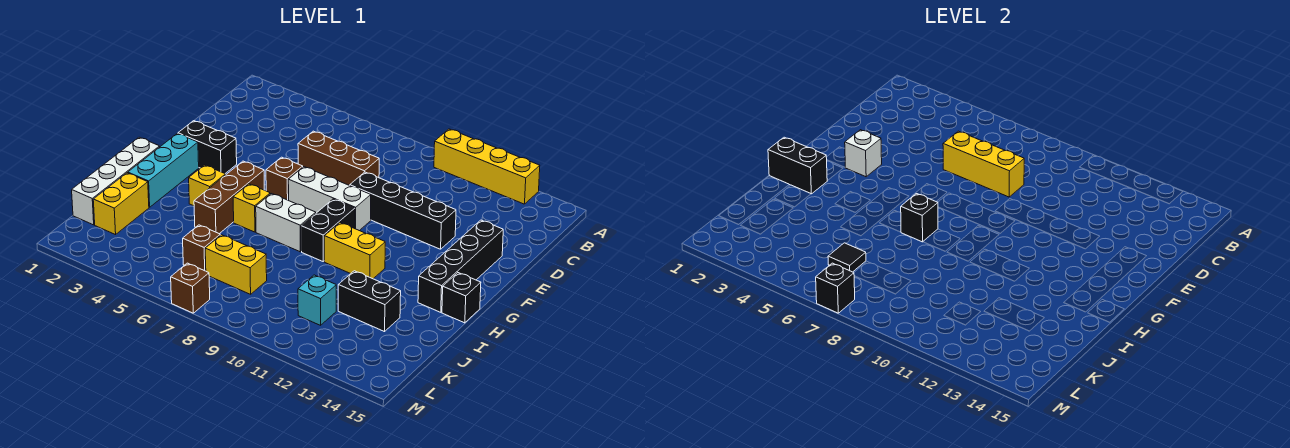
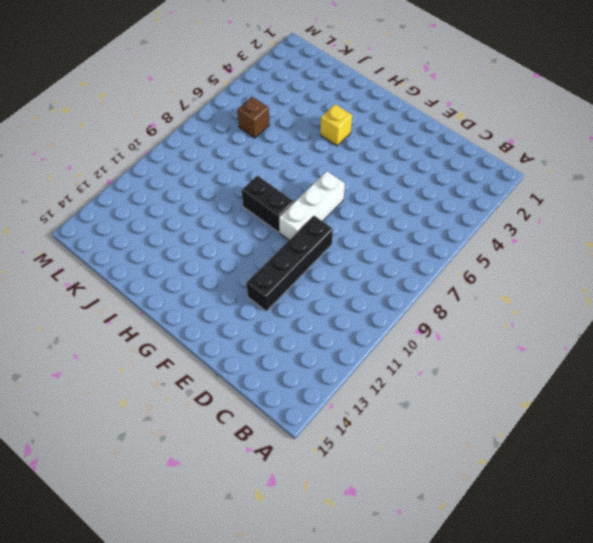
none -> yellow 1x4 brick [434,129,540,204]
none -> brown 1x3 brick [298,131,379,185]
none -> black 1x4 brick [418,220,503,312]

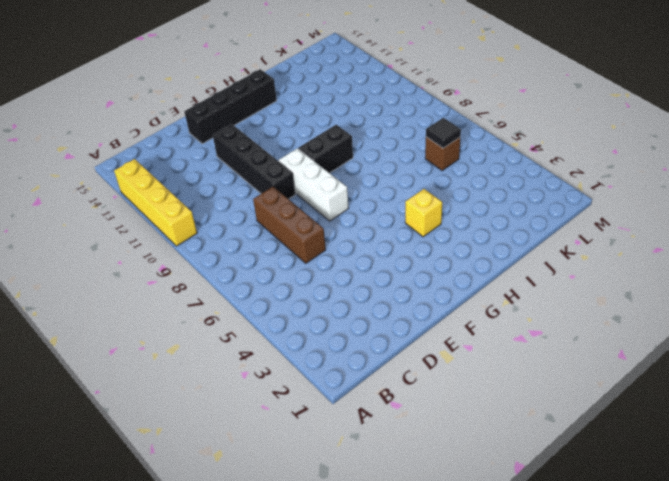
none -> black 1x2 brick [178,121,237,173]
none -> brown 1x1 brick [266,157,303,200]
none -> cyan 1x3 brick [128,133,199,207]

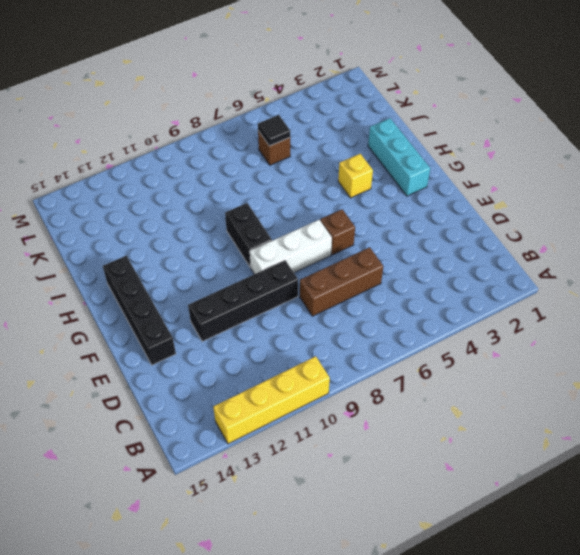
none -> black 1x2 brick [178,121,237,173]
none -> brown 1x3 brick [194,161,264,234]
none -> white 1x4 brick [72,137,160,225]

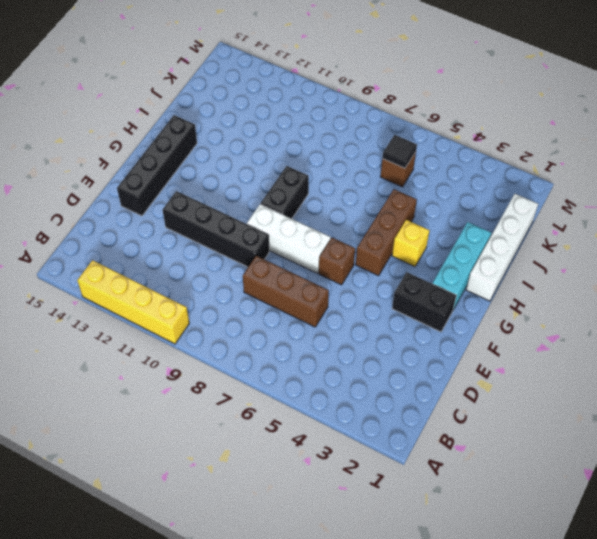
none -> yellow 1x1 brick [233,184,270,232]
none -> white 1x2 brick [256,194,316,252]
none -> yellow 1x2 brick [324,223,385,279]

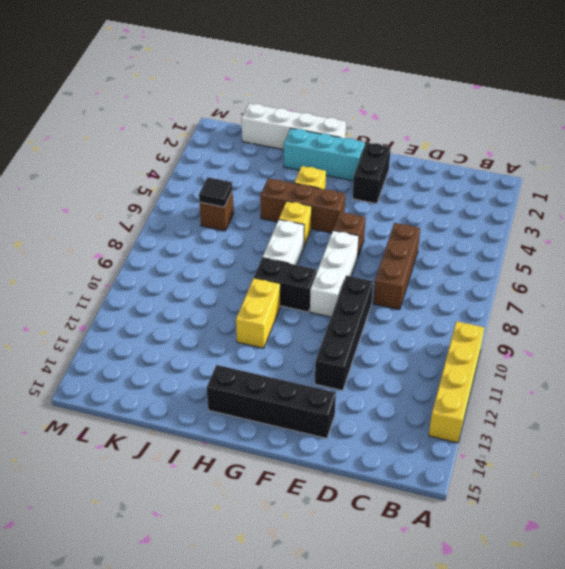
none -> black 1x1 brick [442,273,481,323]
none -> yellow 1x2 brick [93,173,149,235]
none -> black 1x2 brick [338,271,401,332]

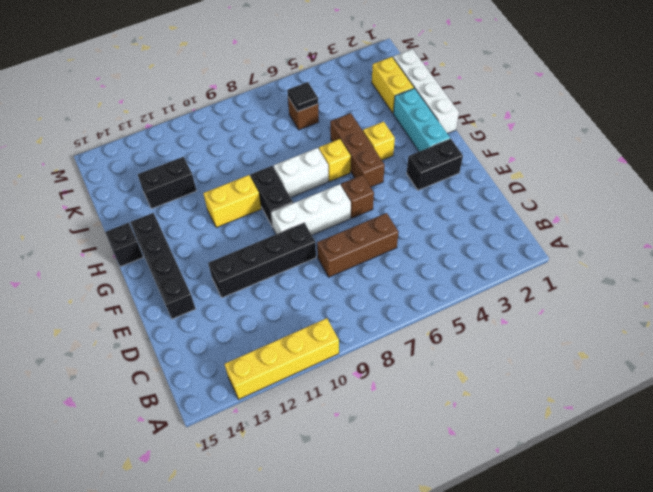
none -> yellow 1x2 brick [205,235,267,294]
none -> cyan 1x1 brick [298,275,336,325]
none -> brown 1x1 brick [171,263,210,313]

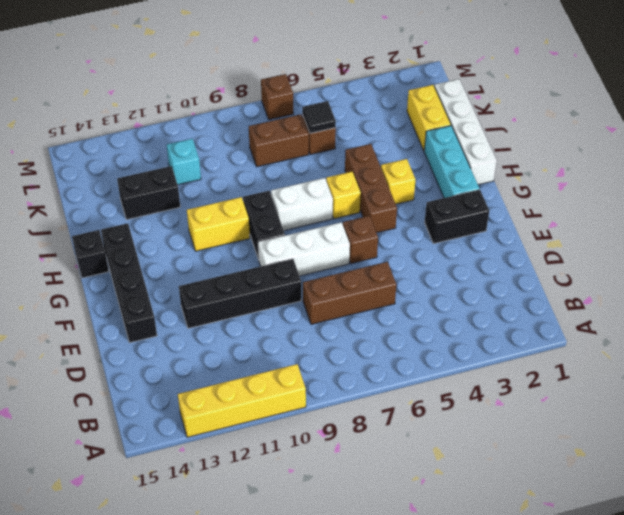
brown 1x2 brick [249,114,309,167] -> yellow 1x2 brick [205,235,267,294]
none -> yellow 1x3 brick [943,131,1024,197]
none -> white 1x1 brick [845,130,882,177]
none -> black 1x2 brick [768,137,827,194]

